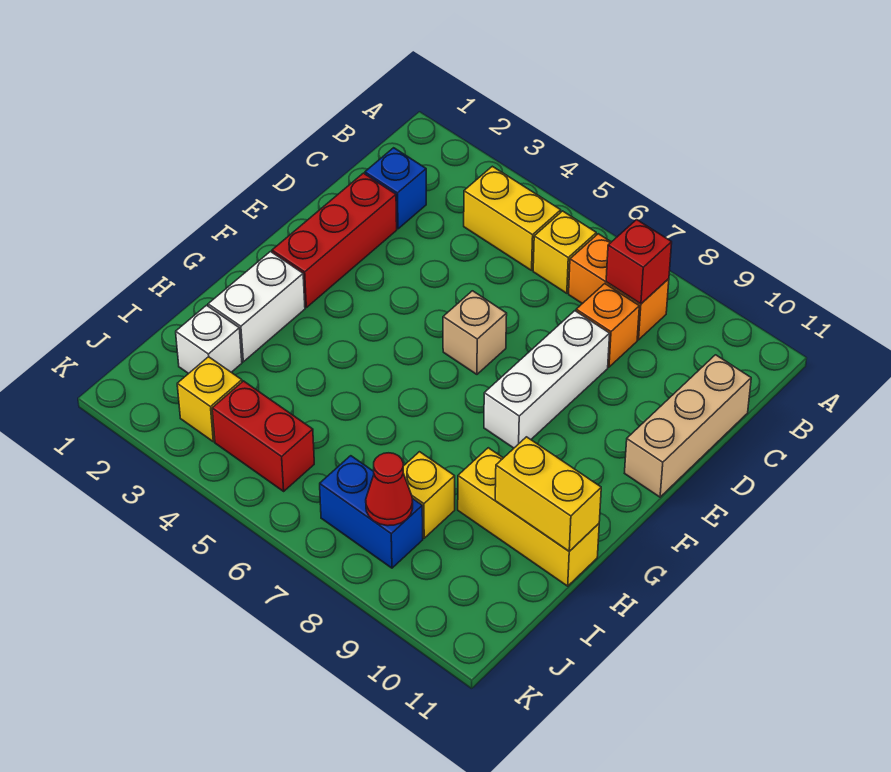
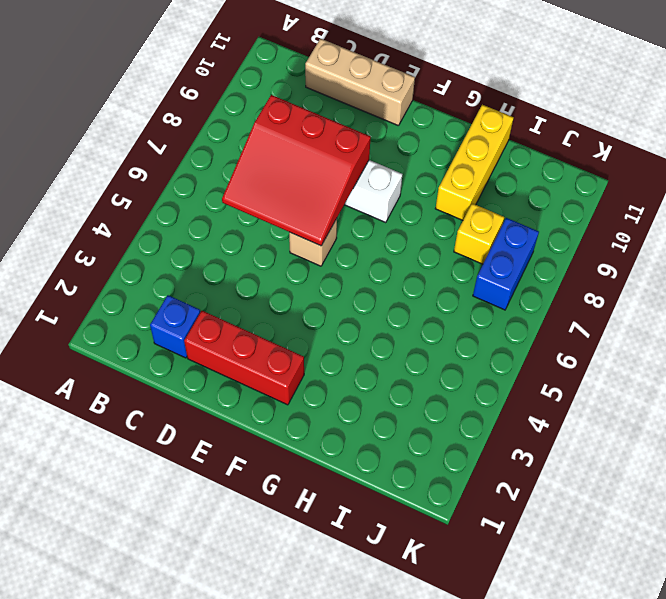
red 3x3 slope [222,95,371,246] -> none
none -> yellow 1x2 brick [464,166,561,270]
none -> yellow 1x1 brick [533,211,596,293]
none -> orange 1x2 brick [569,234,669,340]

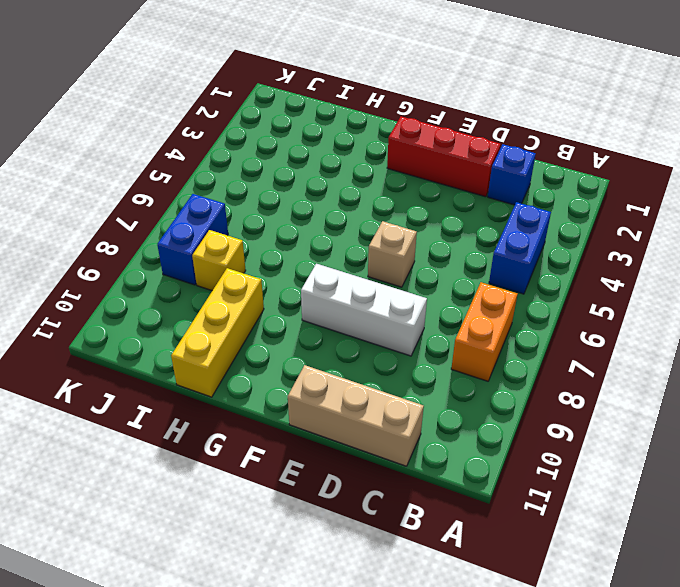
blue 1x2 brick [489,202,551,294] -> yellow 1x2 brick [464,166,561,270]
none -> yellow 1x1 brick [533,211,596,293]
none -> orange 1x1 brick [576,284,639,367]
none -> white 1x2 brick [208,252,305,362]

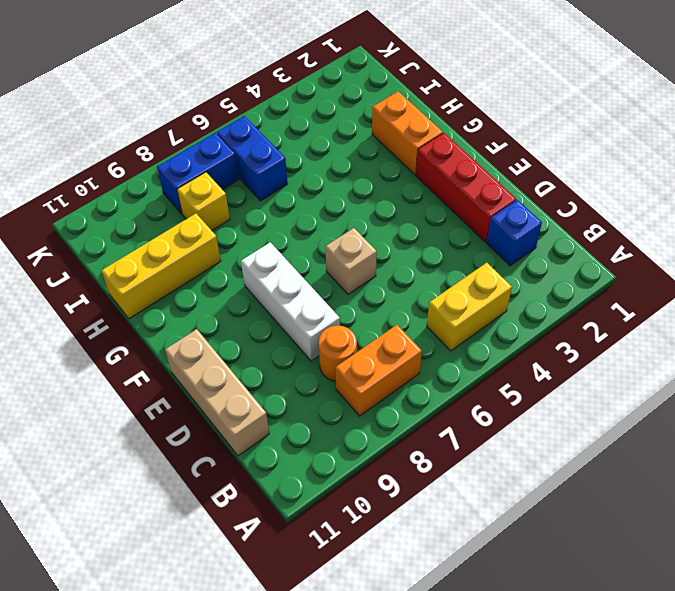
orange 1x1 round brick [318,325,357,381] -> orange 1x1 brick [576,284,639,367]
orange 1x2 brick [372,91,443,175] -> white 1x2 brick [208,252,305,362]
blue 1x2 brick [217,116,288,201] -> none
none -> yellow 1x1 brick [533,211,596,293]
none -> white 1x1 brick [176,305,242,374]
none -> yellow 1x1 brick [177,357,242,442]

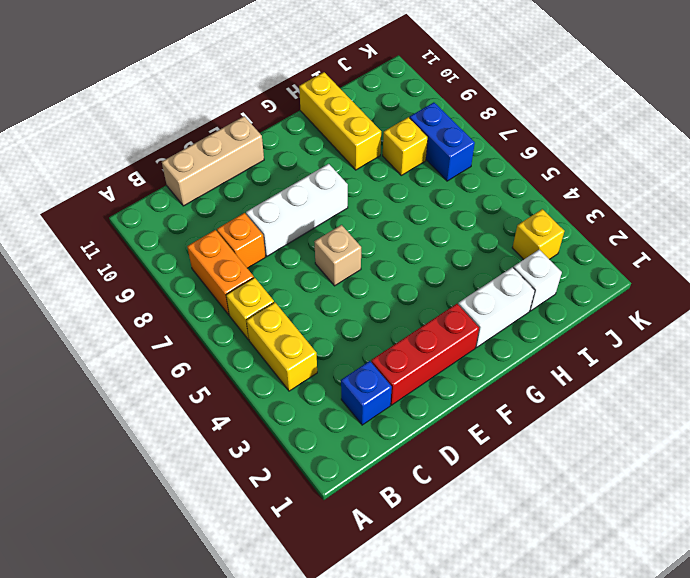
none -> red 1x2 brick [212,381,314,491]
none -> red 1x1 brick [606,220,672,304]
none -> yellow 1x2 brick [495,437,601,551]

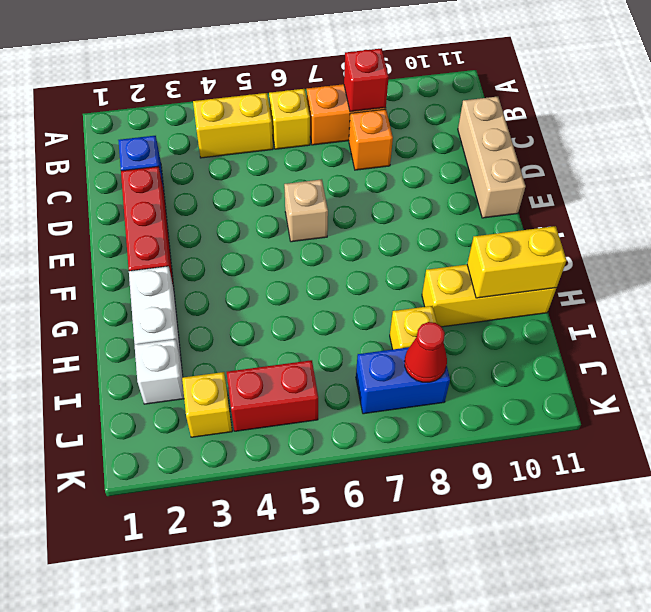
none -> white 1x3 brick [484,311,610,448]

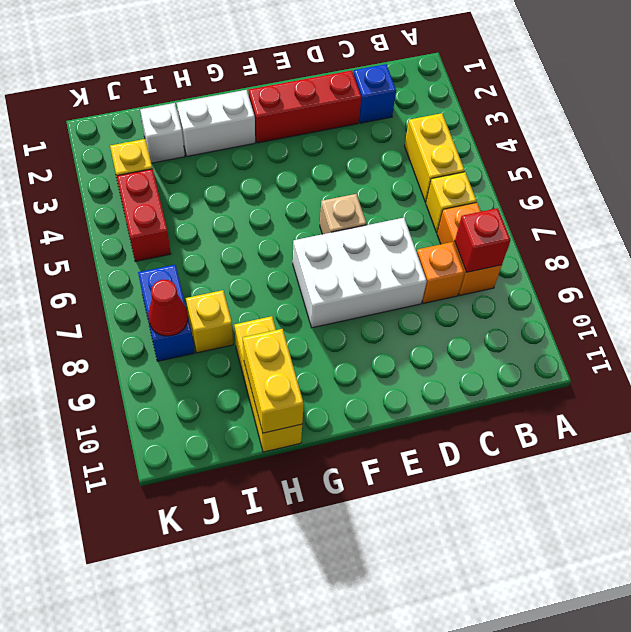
white 2x3 brick [293,218,427,328] -> white 1x3 brick [484,311,610,448]
none -> tan 1x3 brick [625,355,751,497]

